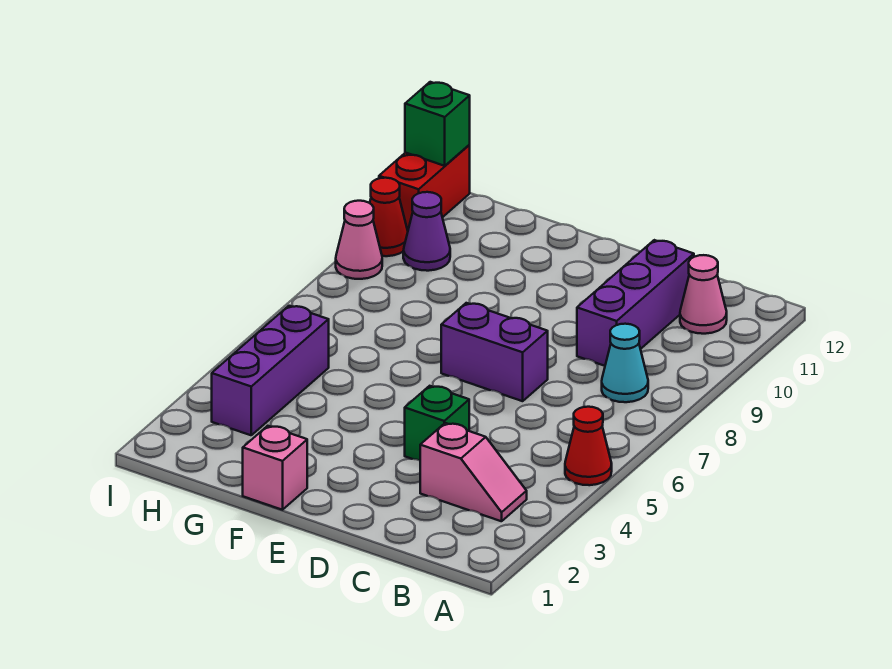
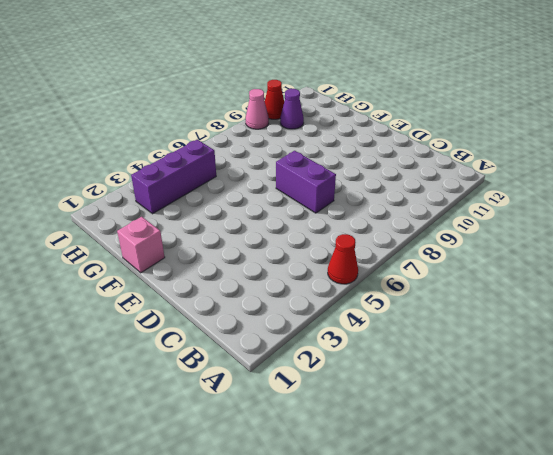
none -> pink 1x2 slope [420,423,527,521]
none -> cyan 1x1 cone [602,324,648,402]
none -> pink 1x1 cone [680,255,727,334]

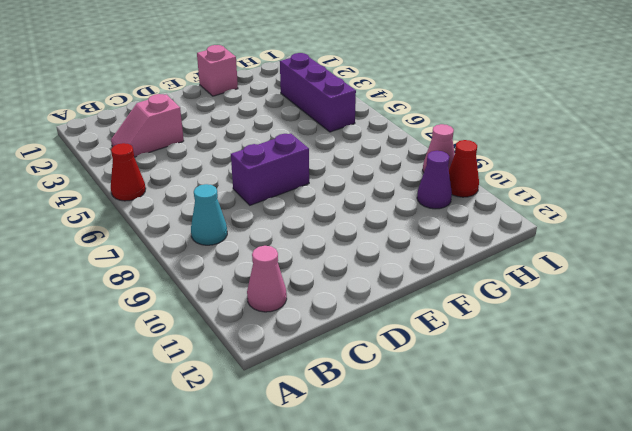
none -> purple 1x3 brick [577,240,694,366]
none -> green 1x1 brick [405,386,469,461]
none -> red 1x2 brick [379,145,470,230]

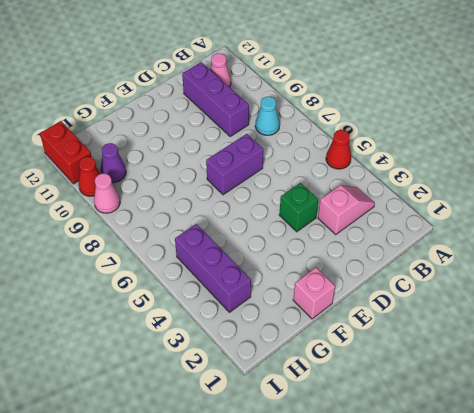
none -> green 1x1 brick [405,82,470,166]

